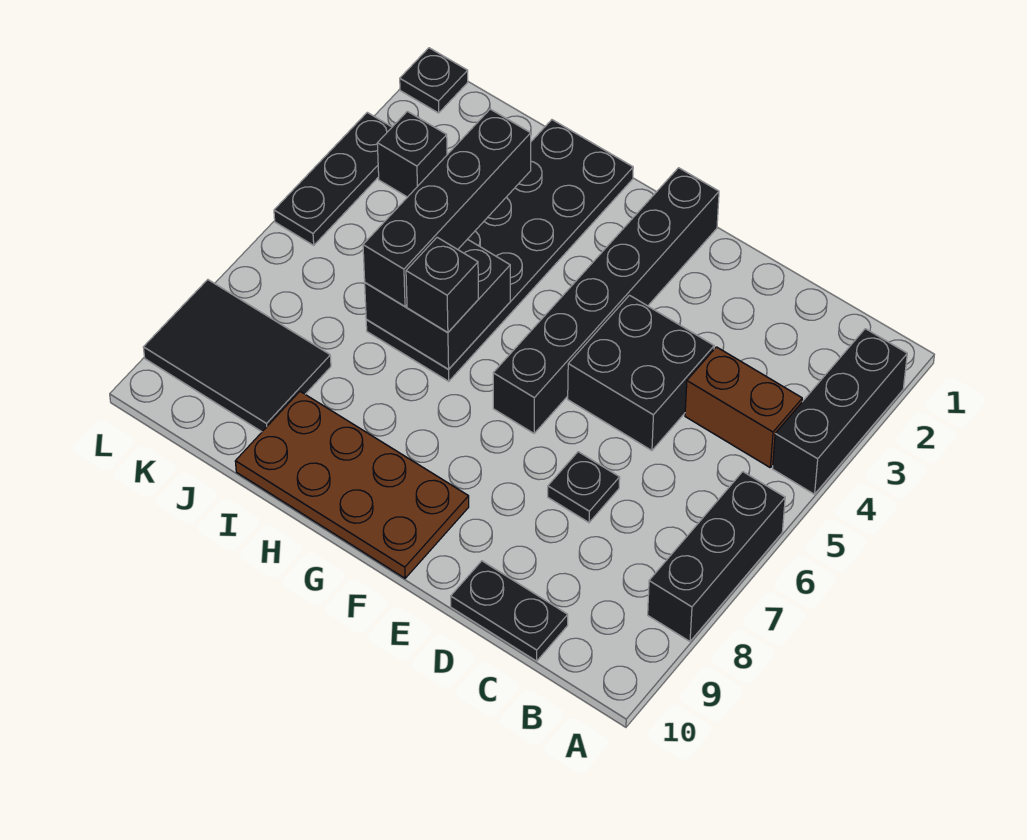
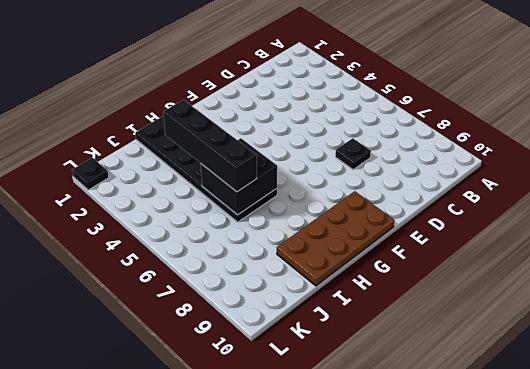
none -> black 1x3 brick [773,329,907,494]
none -> black 1x3 brick [648,472,785,641]
none -> brown 1x2 brick [685,347,802,467]

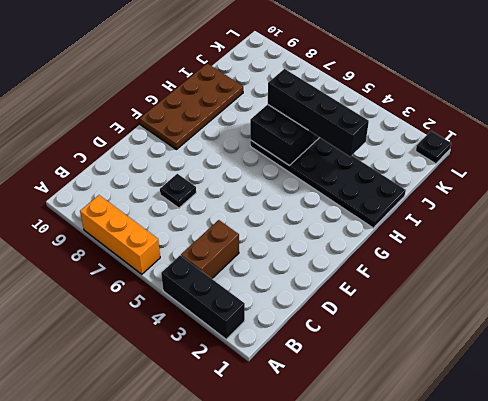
orange 1x3 brick [80,195,160,274] -> black 1x3 brick [648,472,785,641]
none -> black 1x2 plate [451,561,568,661]
none -> black 2x2 brick [568,295,714,450]
none -> black 1x6 brick [493,168,719,433]

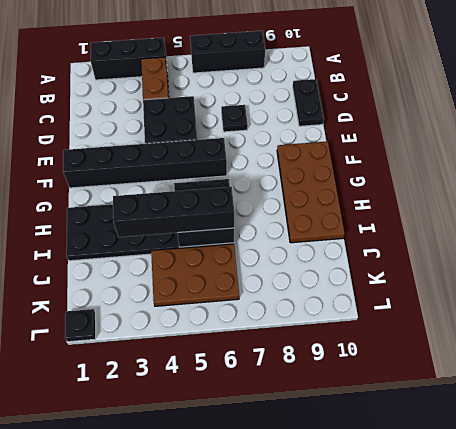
brown 2x3 plate [151,244,239,306] -> none
none -> black 2x3 tile [143,280,331,432]
none -> black 1x1 brick [377,111,447,197]
none -> black 1x3 plate [274,112,392,245]

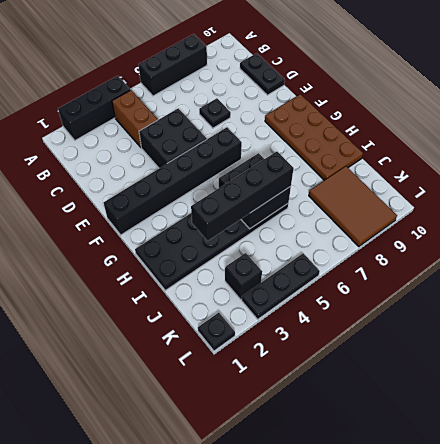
brown 2x3 tile [309,166,397,247] -> black 2x3 tile [143,280,331,432]
none -> black 1x1 brick [406,237,478,333]

